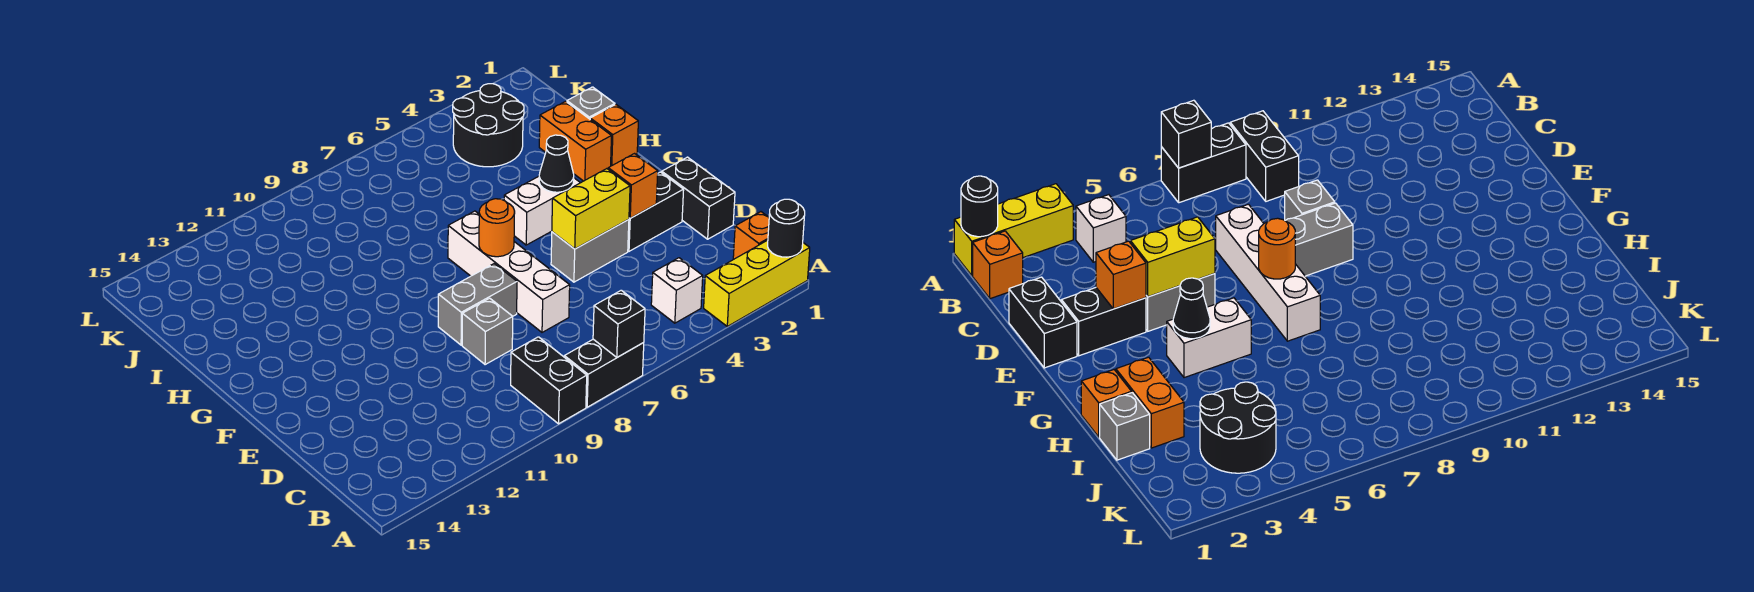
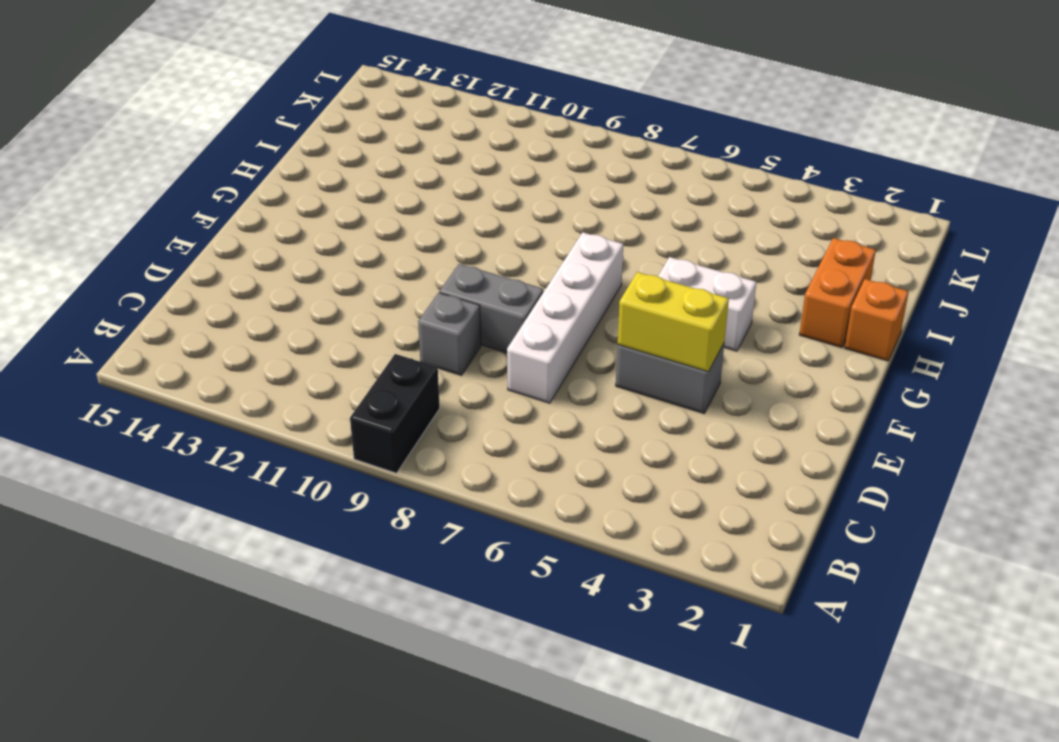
none -> yellow 1x3 brick [704,240,810,326]
none -> black 1x2 brick [564,339,644,407]
none -> orange 1x1 brick [733,212,769,259]

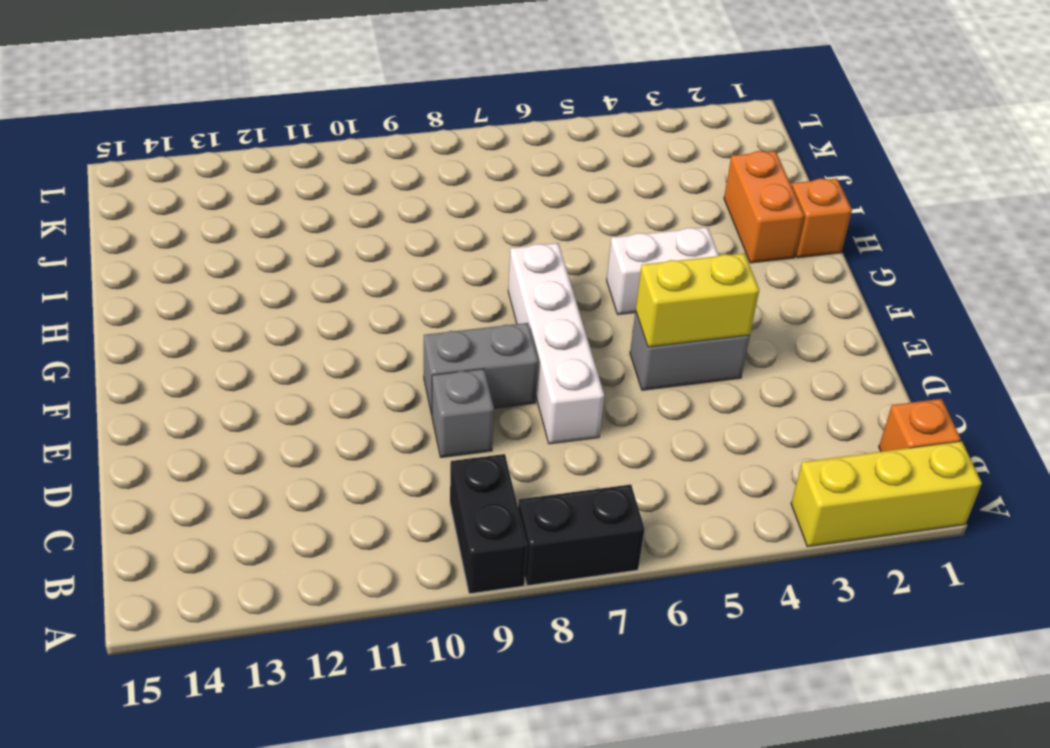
none -> white 1x1 brick [651,258,703,323]
none -> black 1x2 brick [662,157,735,239]
none -> black 1x2 brick [628,172,684,251]

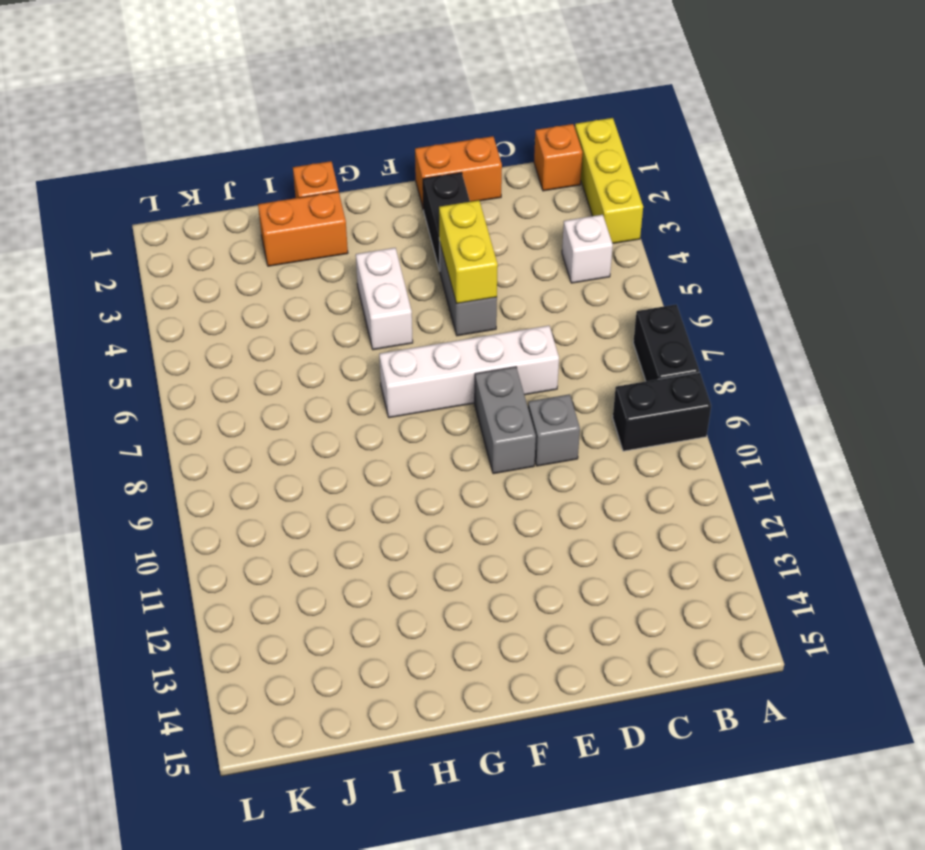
orange 1x2 brick [415,136,502,209] -> black 1x2 brick [662,157,735,239]
none -> grey 1x1 brick [567,87,615,119]
none -> black 2x2 round brick [453,84,524,167]
none -> black 1x1 round brick [768,199,805,257]

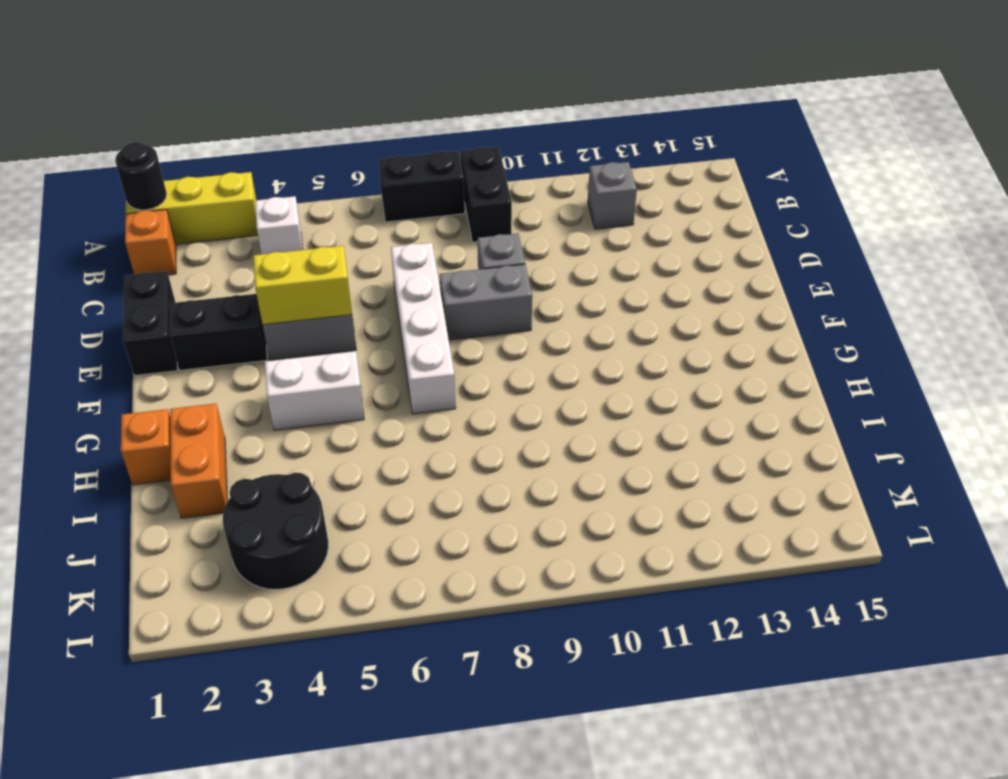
grey 1x1 brick [588,162,637,229] -> grey 1x1 brick moved to [567,87,615,119]
none -> black 1x1 brick [593,290,645,357]
none -> orange 1x1 brick [608,154,658,218]
none -> orange 1x1 round brick [479,199,515,257]

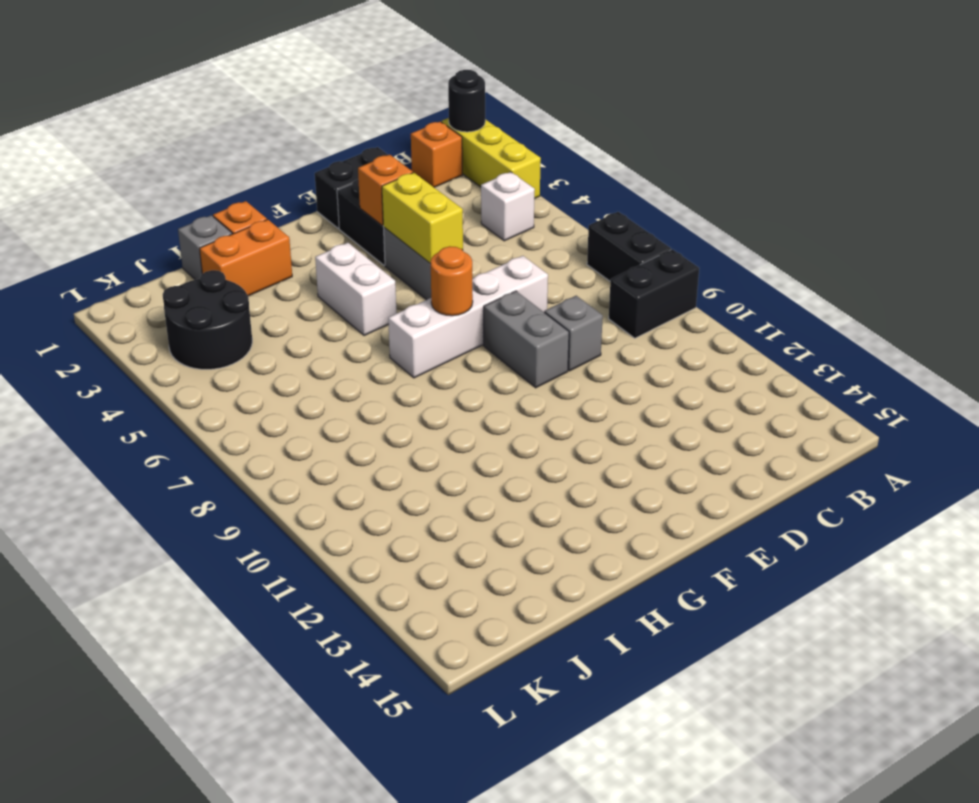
none -> black 1x1 brick [593,290,645,357]
none -> black 1x1 cone [539,135,574,192]

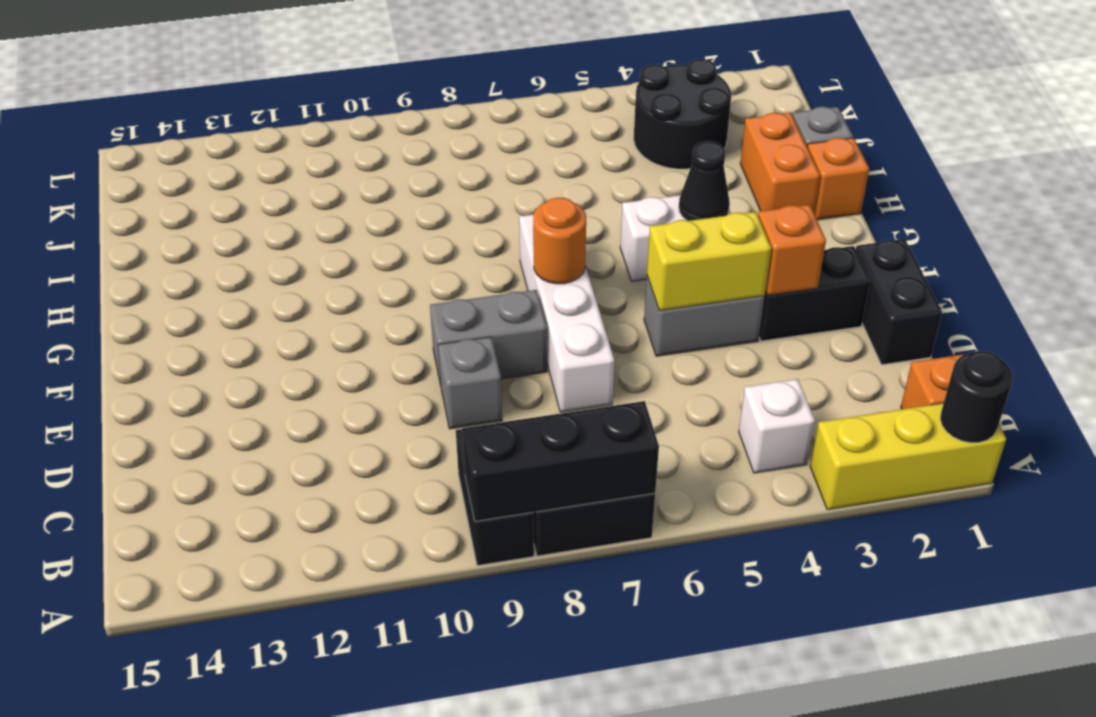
black 1x3 brick [462,401,659,521] -> black 1x1 brick [593,290,645,357]

